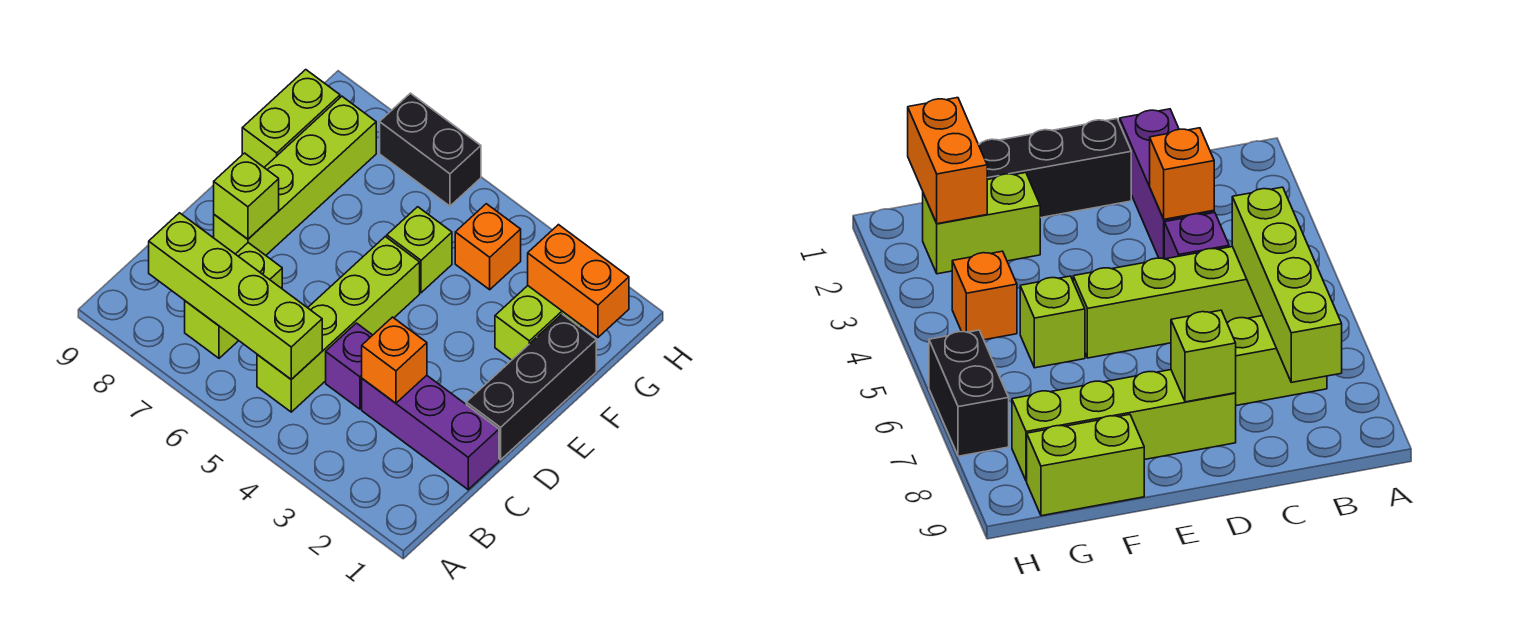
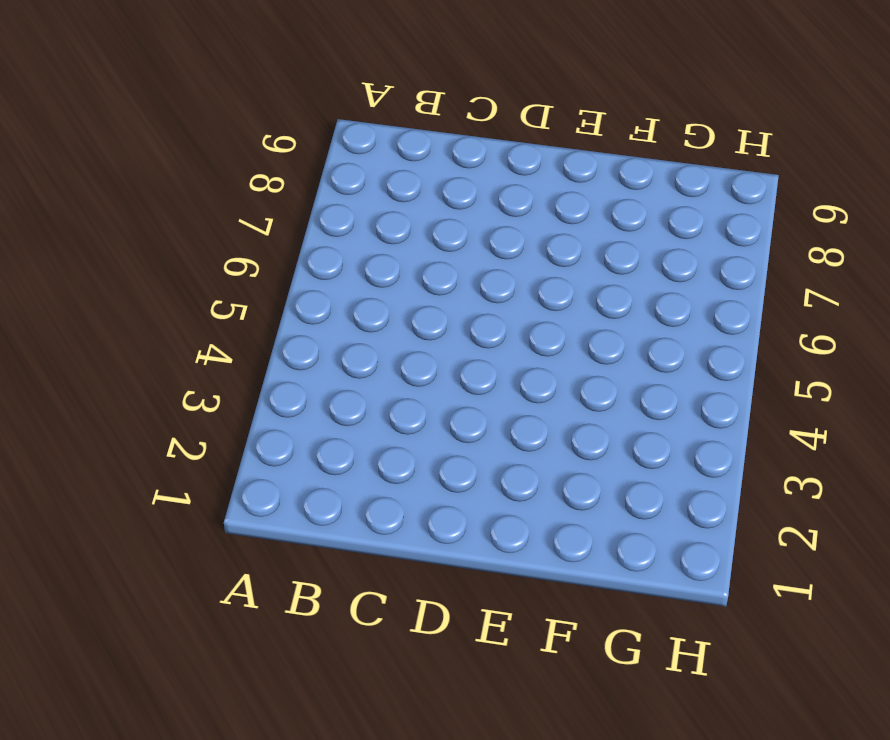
none -> lime 1x4 brick [257,237,420,412]
none -> lime 1x2 brick [185,243,282,358]
none -> purple 1x3 brick [362,375,499,490]

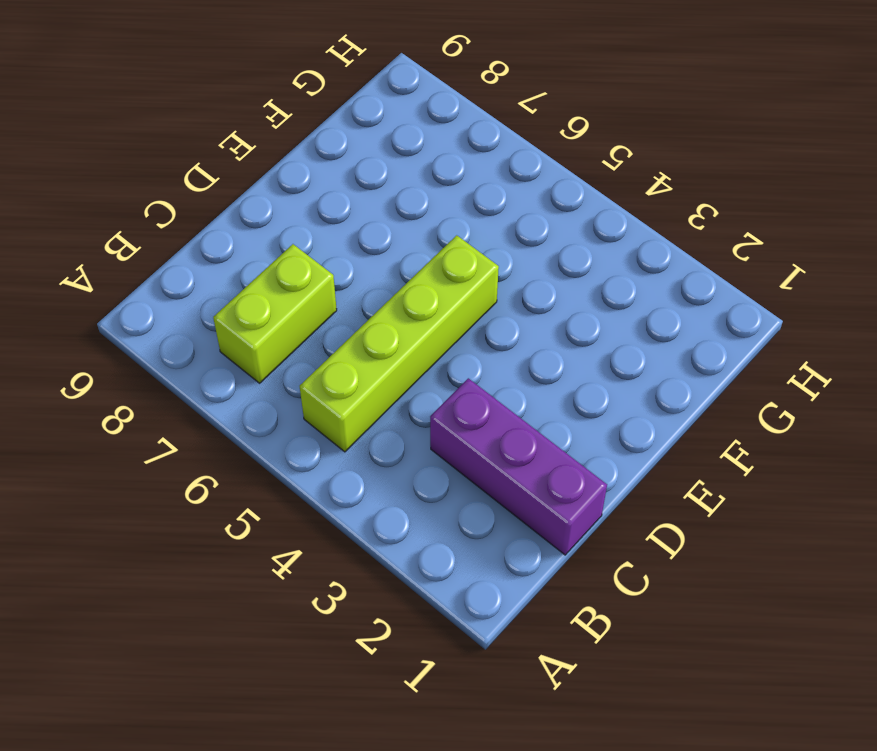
none -> purple 1x1 brick [326,323,372,409]
none -> black 1x3 brick [466,314,596,460]
none -> lime 1x4 brick [214,96,376,255]

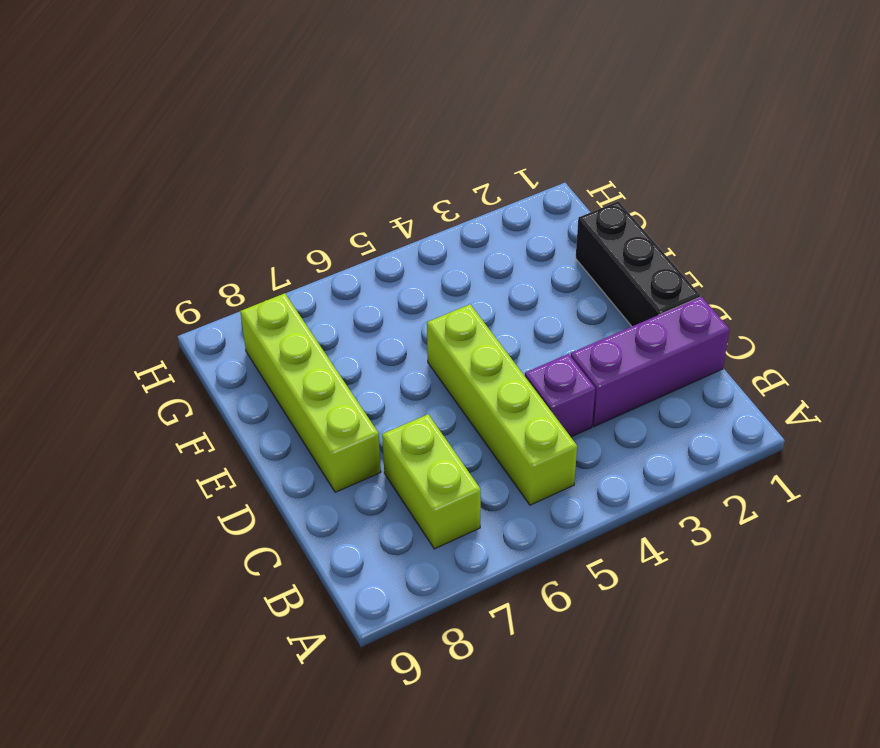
none -> lime 1x2 brick [495,286,582,360]
none -> lime 1x1 brick [387,207,452,293]
none -> lime 1x2 brick [242,70,340,167]

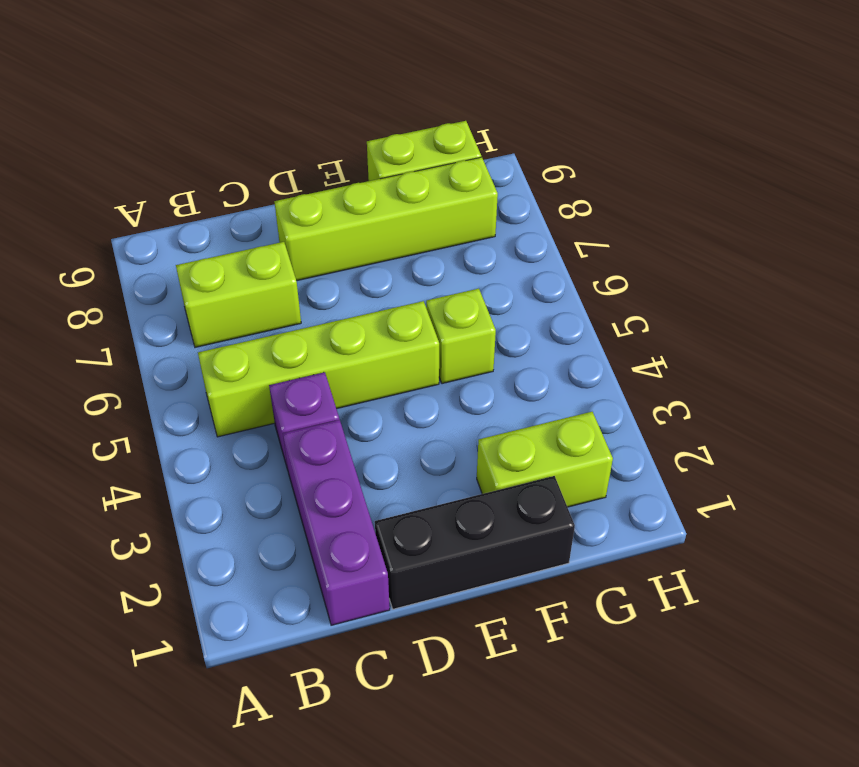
none -> orange 1x1 brick [455,204,521,290]
none -> black 1x2 brick [380,93,481,206]
none -> lime 1x4 brick [149,213,322,379]

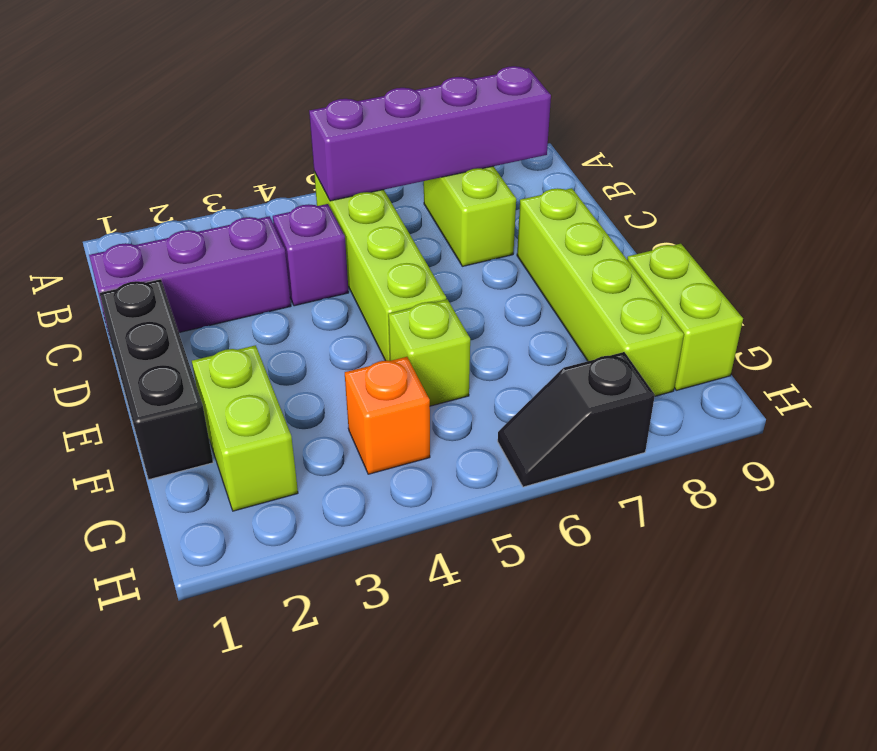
purple 1x4 brick [309,66,551,201] -> lime 1x4 brick [149,213,322,379]
black 1x2 slope [498,352,655,487] -> black 1x2 brick [380,93,481,206]
none -> orange 1x1 brick [362,317,427,403]
none -> lime 1x1 brick [214,153,279,239]
none -> orange 1x2 brick [528,225,629,337]

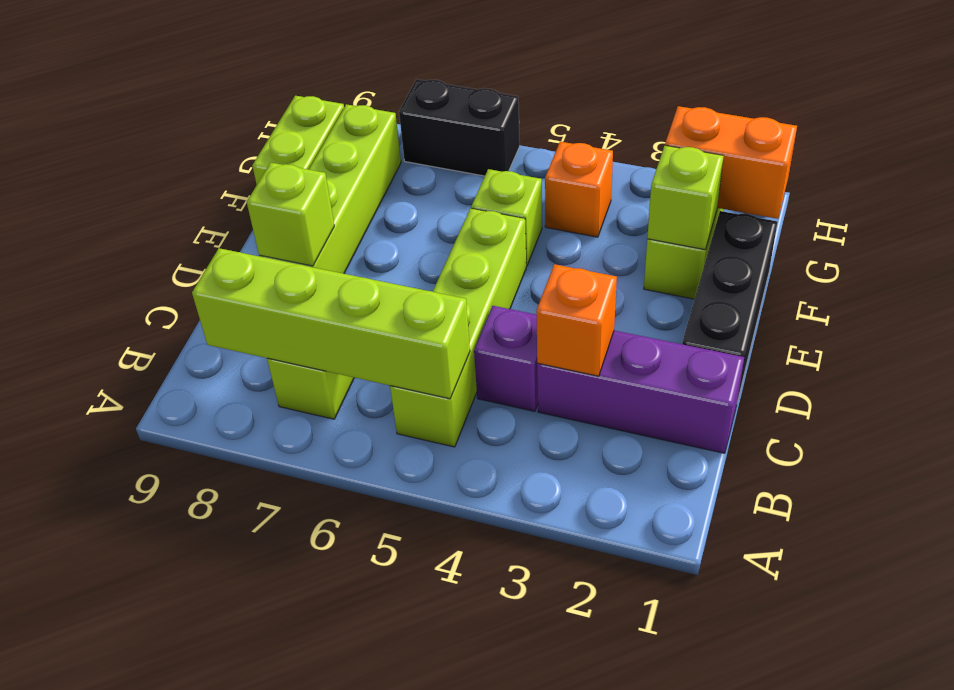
lime 1x1 brick [647,145,724,250] -> none

